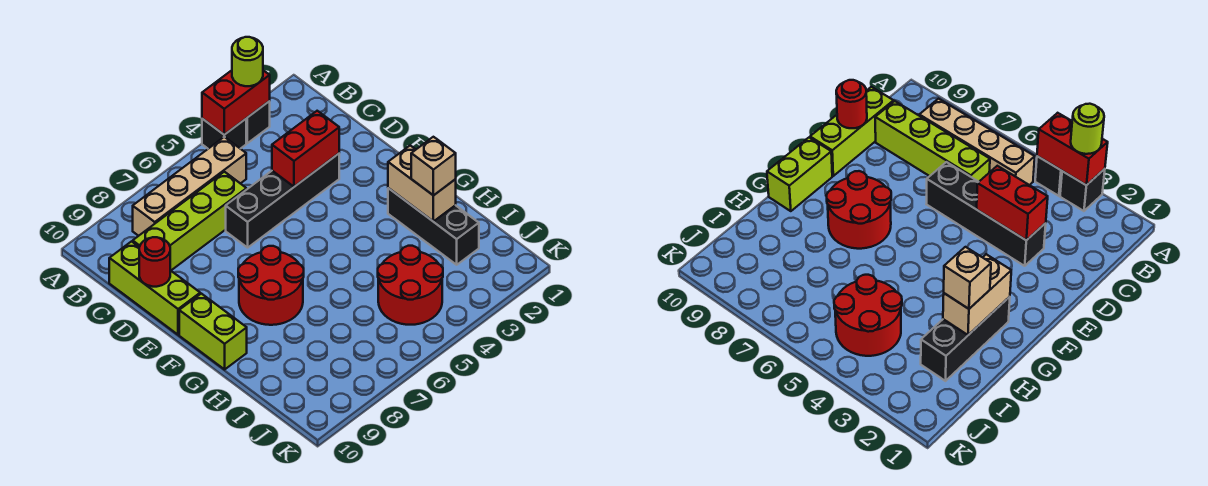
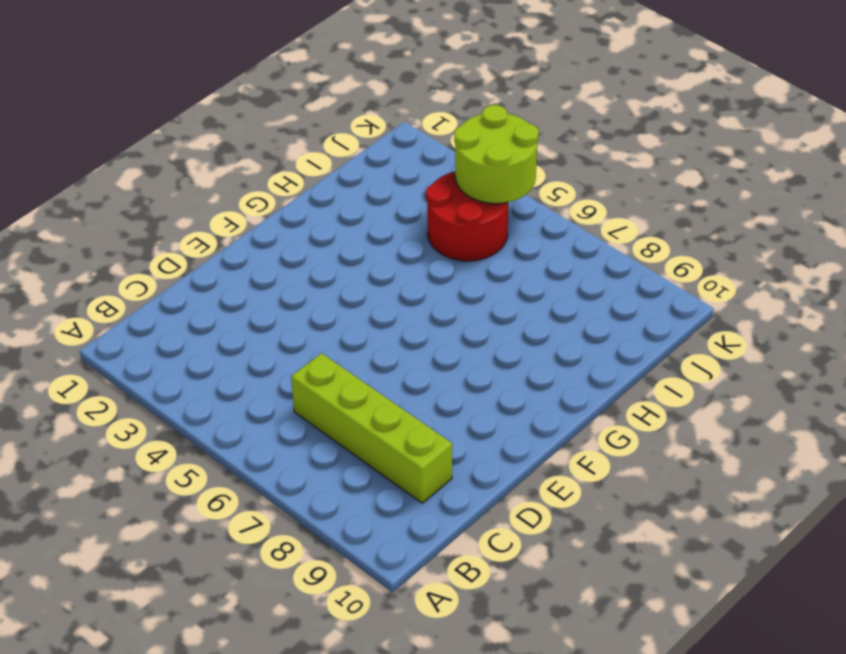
lime 2x2 round brick [454,105,539,204] -> none
none -> black 1x1 brick [246,101,270,143]
none -> black 1x1 brick [202,119,246,149]
none -> tan 1x4 brick [133,137,246,236]

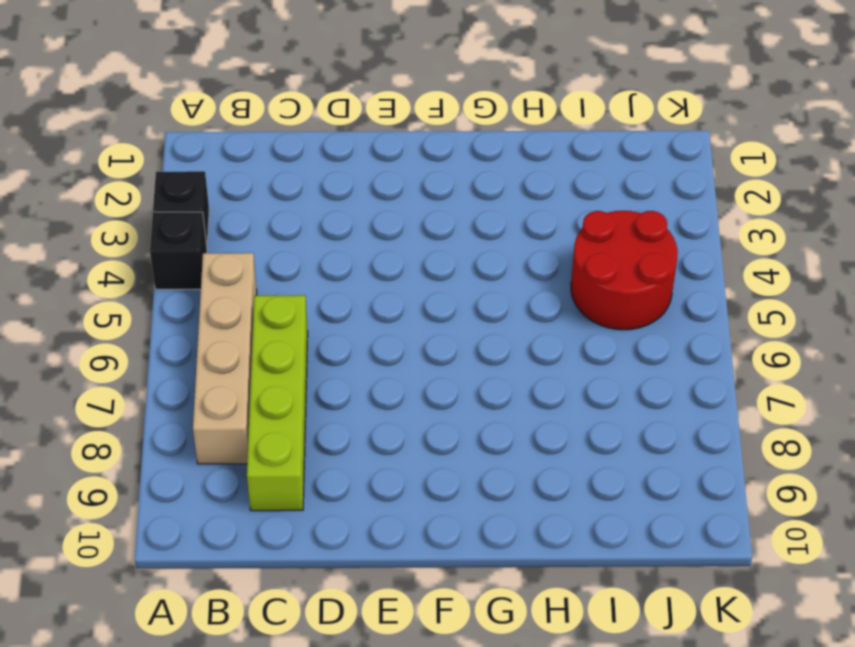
none -> lime 1x3 brick [109,241,200,335]
none -> black 1x4 brick [226,154,339,248]
none -> red 2x2 round brick [238,246,304,325]

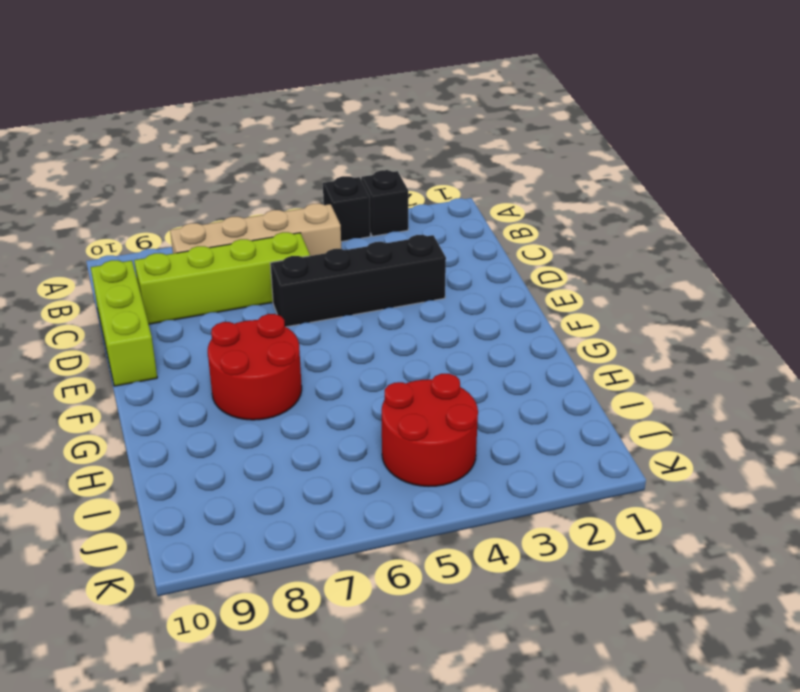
none -> lime 1x2 brick [179,294,247,369]
none -> black 1x3 brick [388,188,479,265]
none -> red 1x2 brick [202,70,270,135]

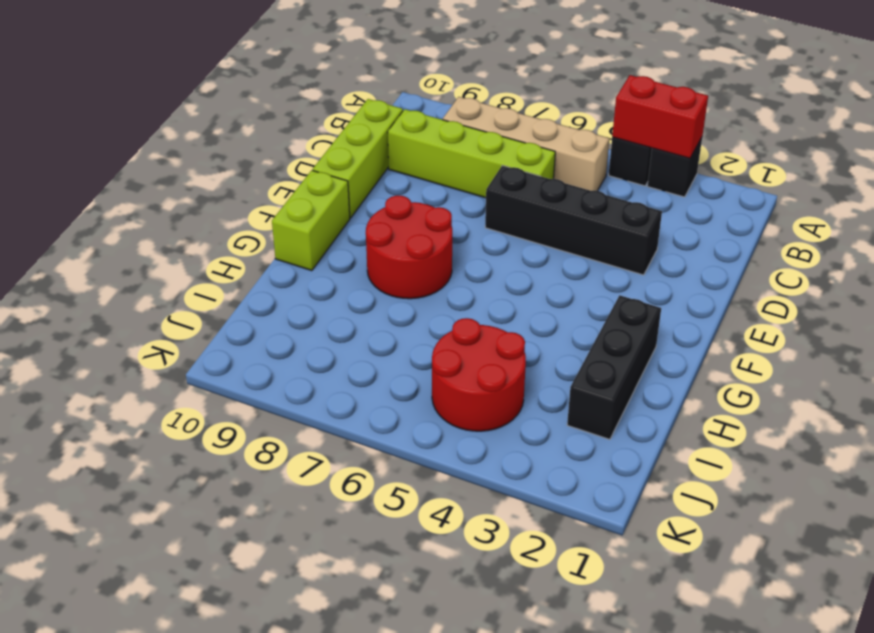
none -> red 1x2 brick [272,111,339,187]
none -> red 1x1 round brick [139,237,170,287]
none -> tan 1x2 brick [388,145,456,221]

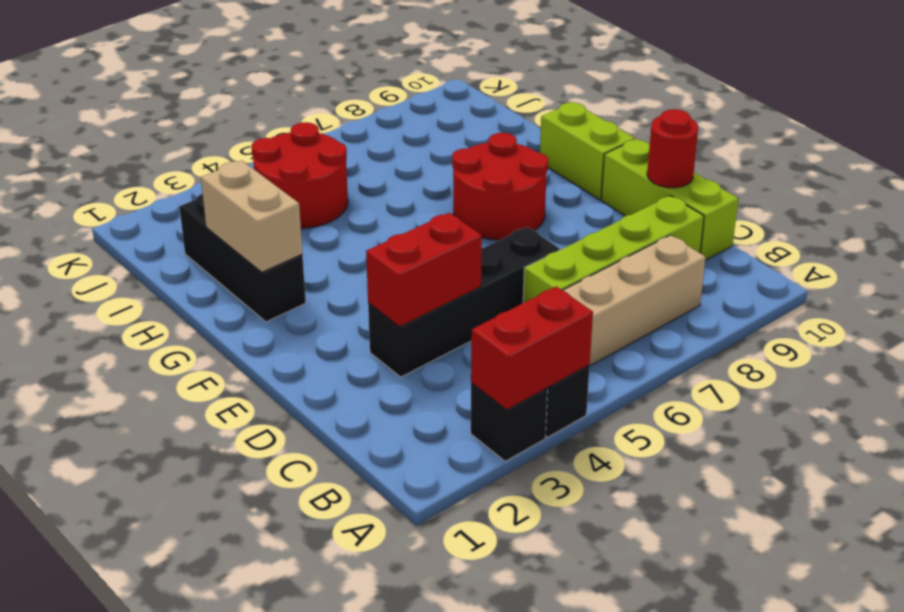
none -> lime 1x1 round brick [232,37,263,86]
none -> tan 1x1 brick [411,137,456,196]

